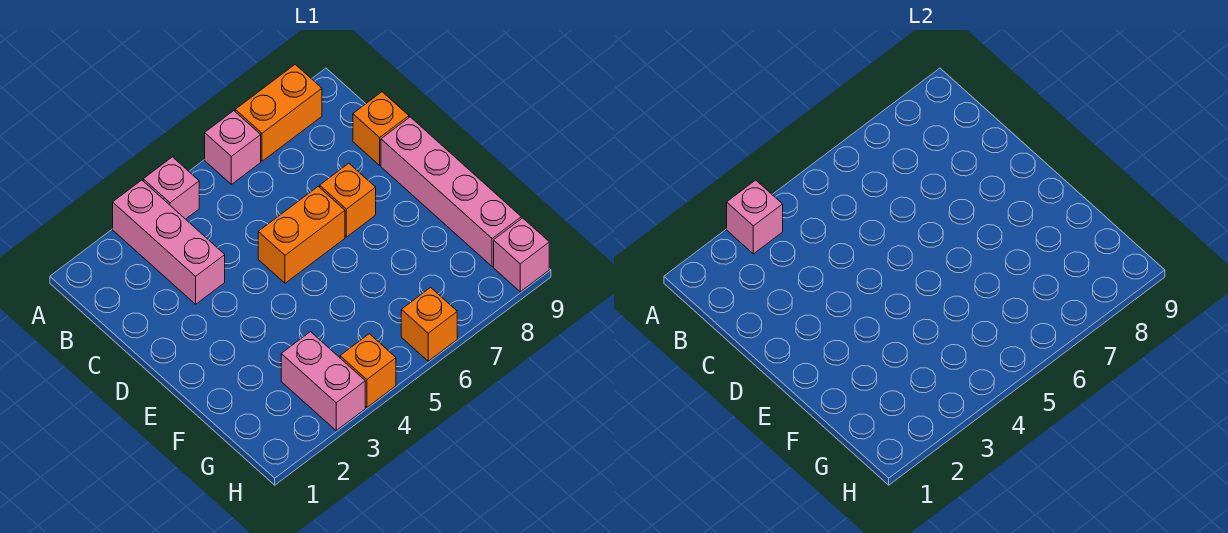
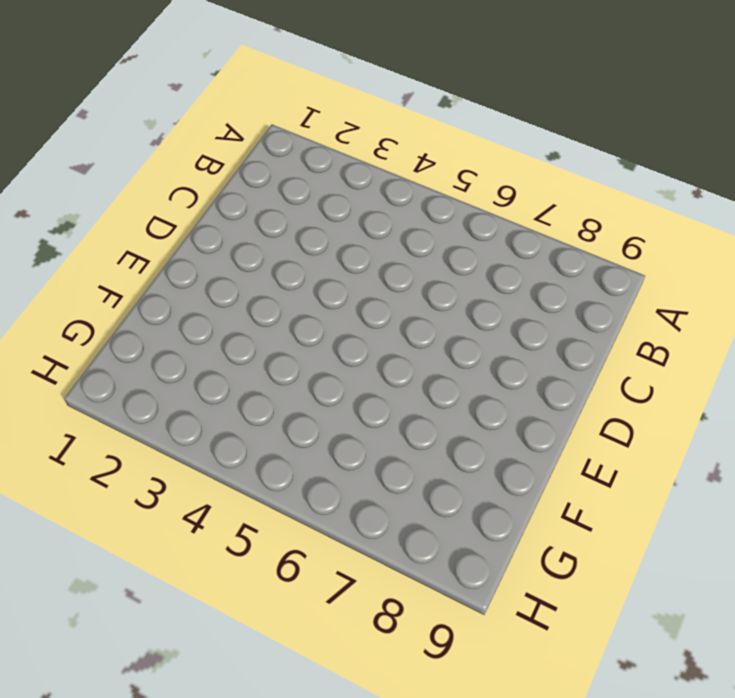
none -> pink 1x3 brick [113,180,225,304]
none -> pink 1x1 brick [143,157,199,219]
none -> pink 1x1 brick [205,111,261,184]

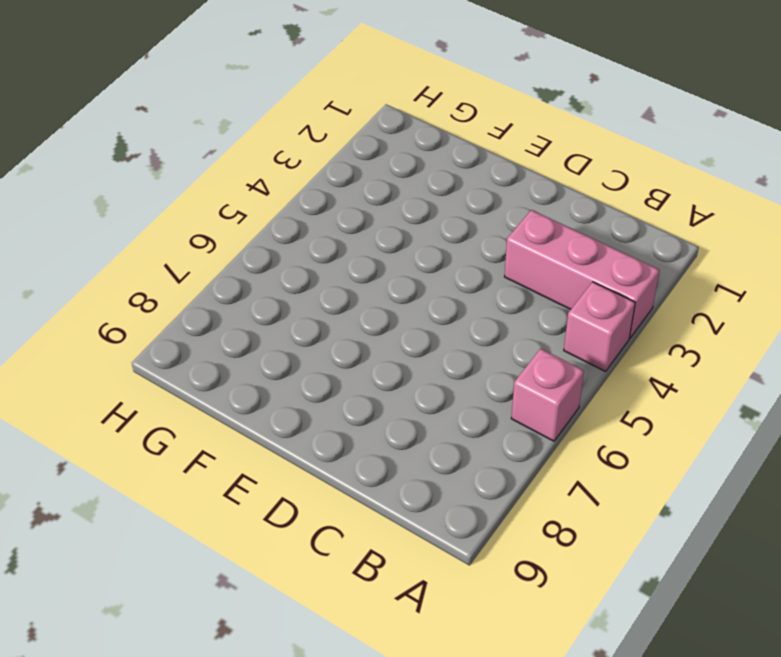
none -> orange 1x2 brick [235,64,322,161]
none -> orange 1x1 brick [353,92,409,165]
none -> orange 1x2 brick [258,187,345,283]

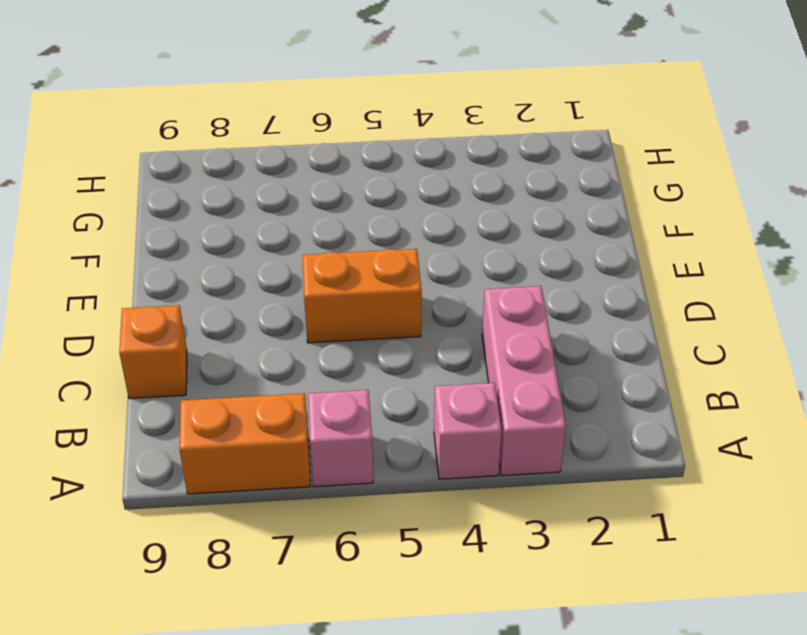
none -> orange 1x1 brick [320,163,376,237]
none -> pink 1x4 brick [381,117,521,267]
none -> pink 1x2 brick [281,332,365,431]

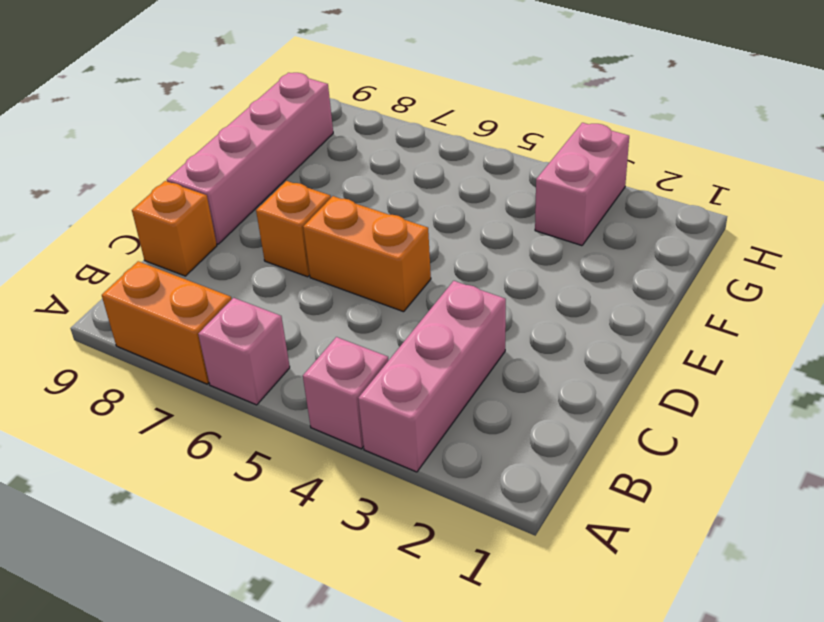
none -> orange 1x1 brick [340,334,396,407]
none -> orange 1x1 brick [401,287,457,361]
none -> pink 1x1 brick [494,218,549,292]

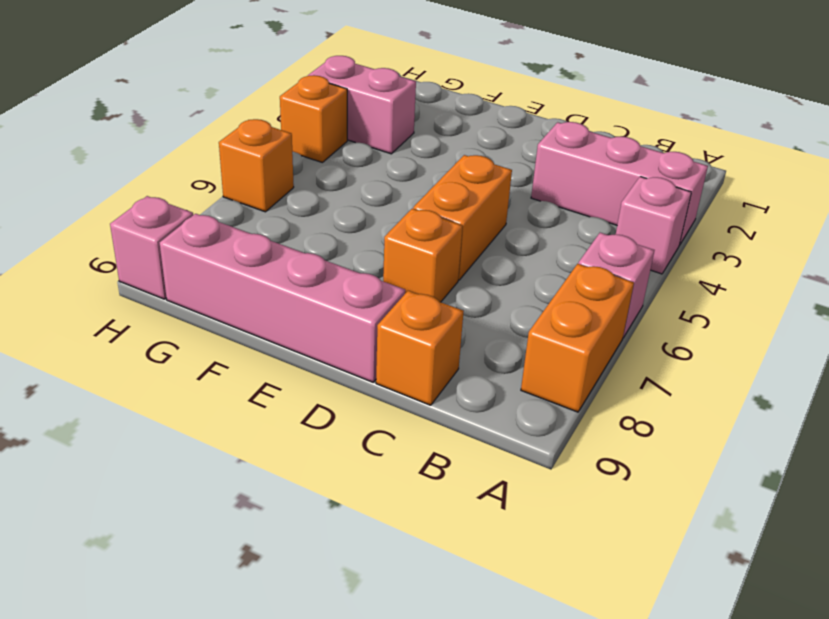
none -> pink 1x1 brick [727,180,783,254]

